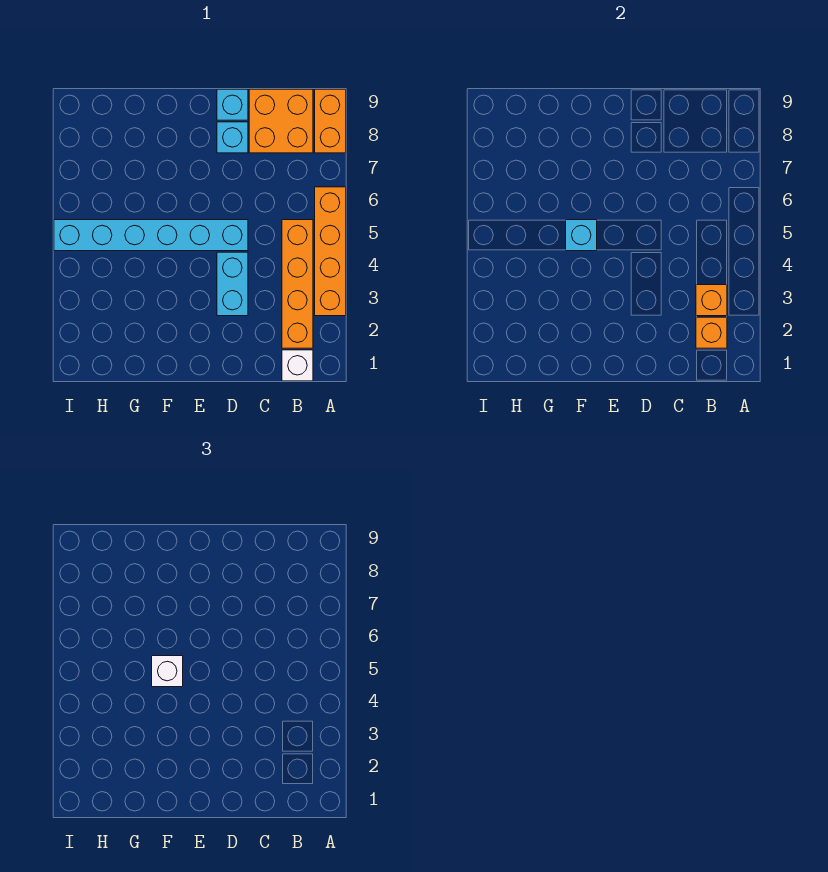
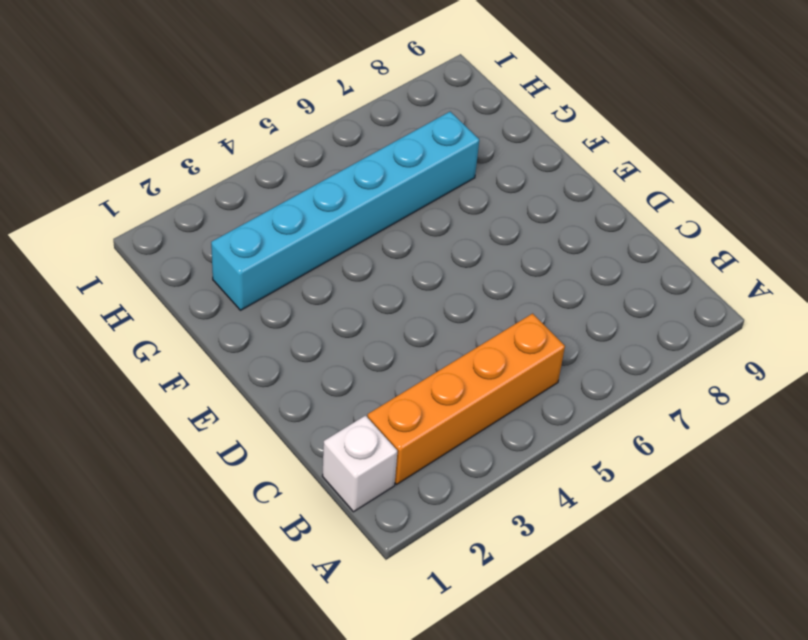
cyan 1x6 brick [211,112,479,310] -> cyan 1x6 brick turned to [54,220,248,251]
none -> orange 1x4 brick [315,187,346,316]
none -> orange 1x2 brick [315,89,346,153]
none -> orange 2x2 brick [249,89,313,153]

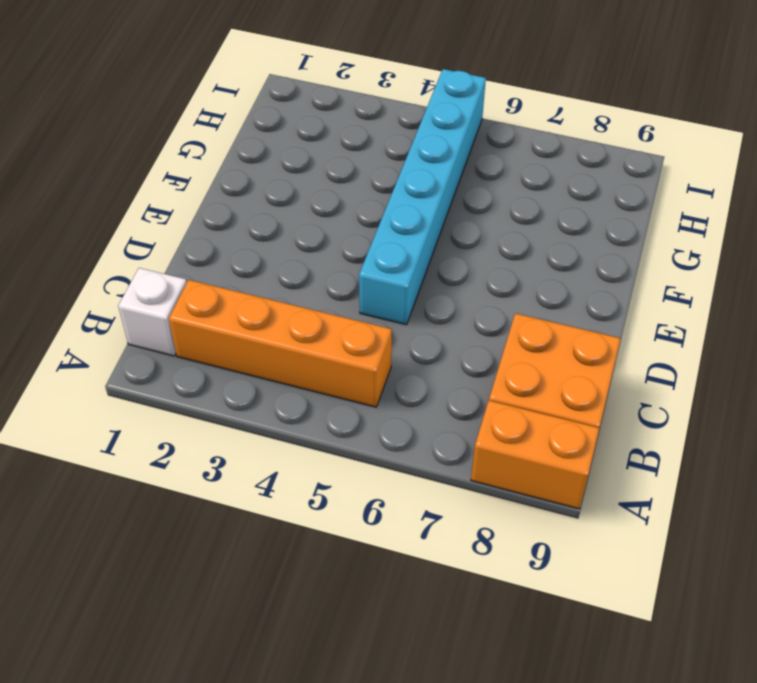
none -> orange 1x4 brick [315,187,346,316]
none -> cyan 1x2 brick [217,252,248,316]
none -> cyan 1x1 brick [217,122,248,153]

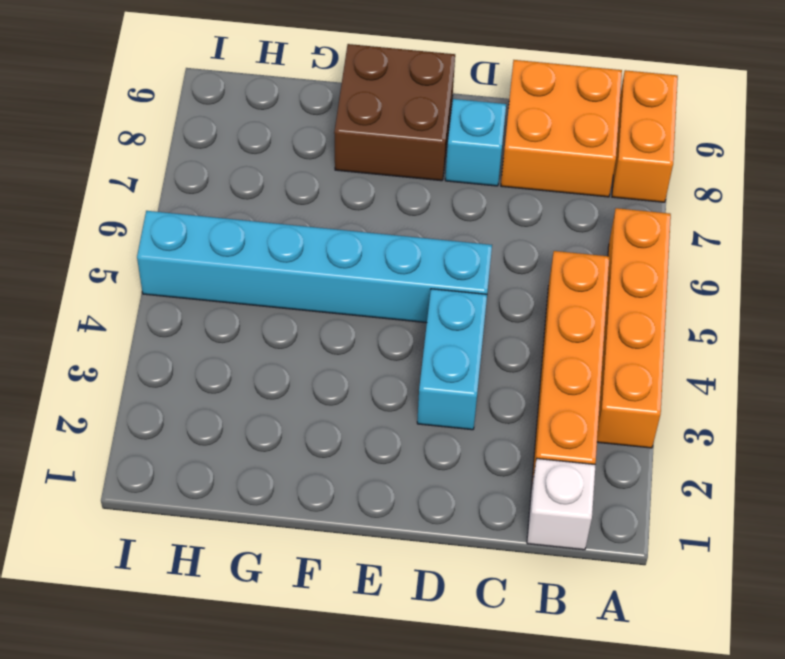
brown 2x2 brick [334,44,455,181] -> none
none -> cyan 1x1 brick [217,89,248,120]
none -> orange 1x1 brick [696,317,727,348]
none -> orange 1x1 brick [696,285,727,316]

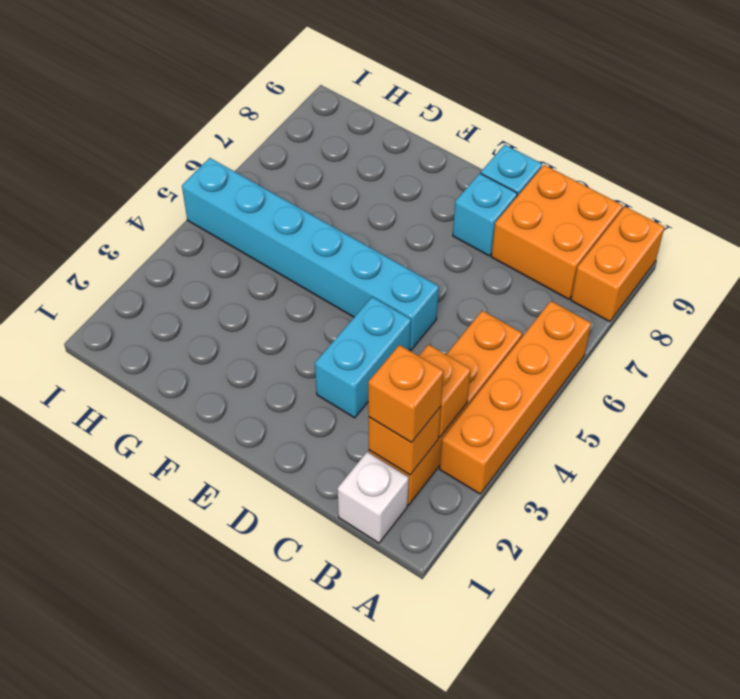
orange 1x1 brick [368,345,444,443] -> none
none -> cyan 1x1 brick [566,220,597,251]
none -> white 1x1 brick [152,656,183,687]

